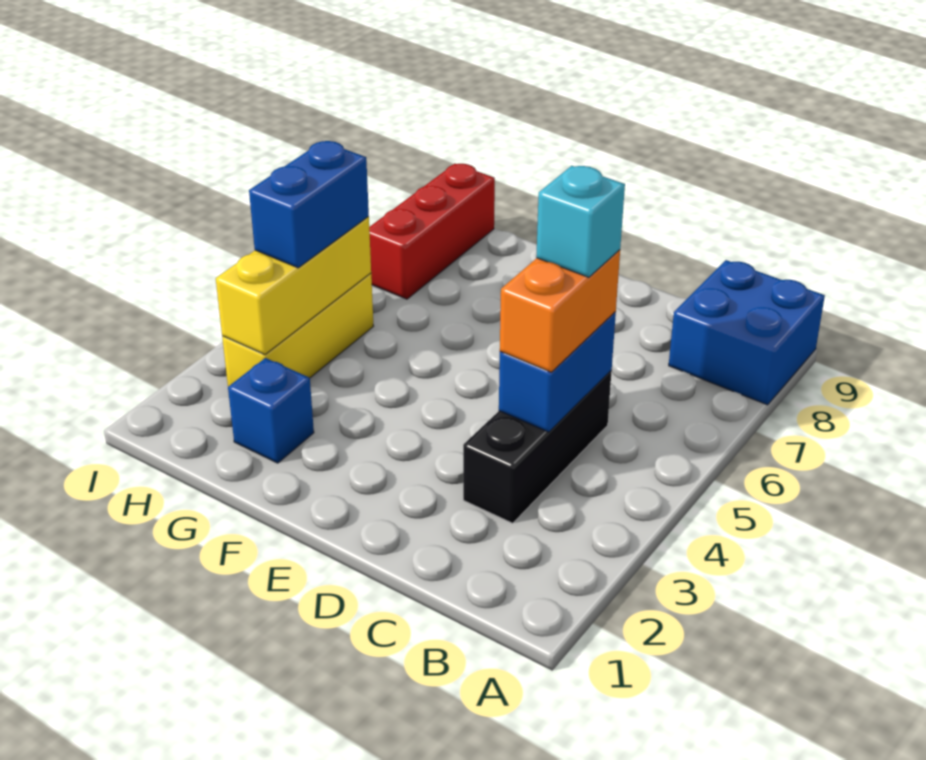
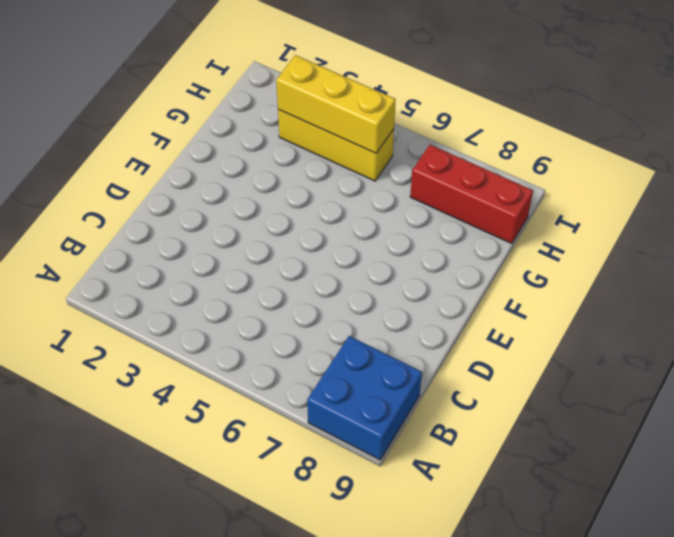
none -> black 1x3 brick [463,370,612,523]
none -> blue 1x1 brick [228,358,314,463]

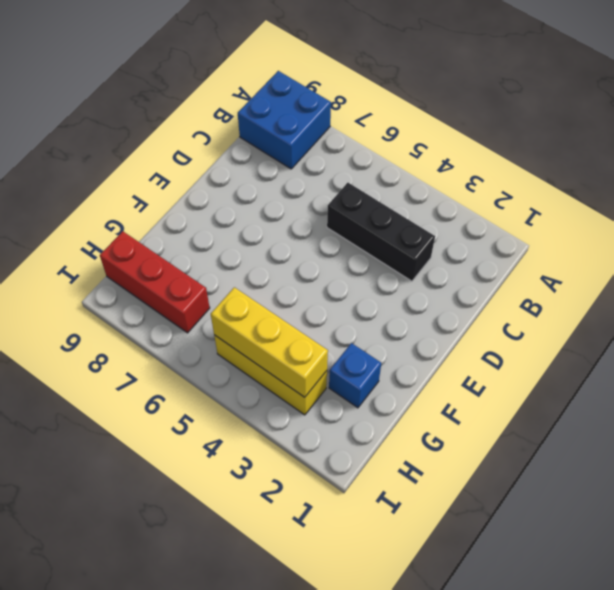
none -> blue 1x2 brick [499,312,616,432]
none -> orange 1x2 brick [500,250,620,372]

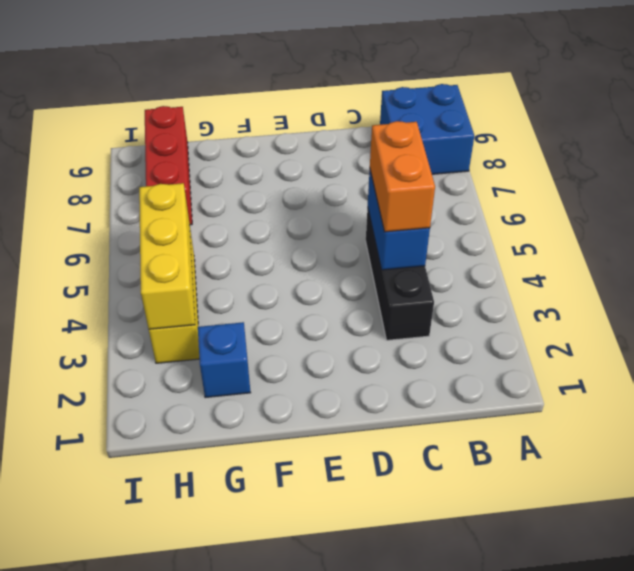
none -> blue 1x2 brick [249,141,369,268]
none -> cyan 1x1 brick [536,166,625,277]

